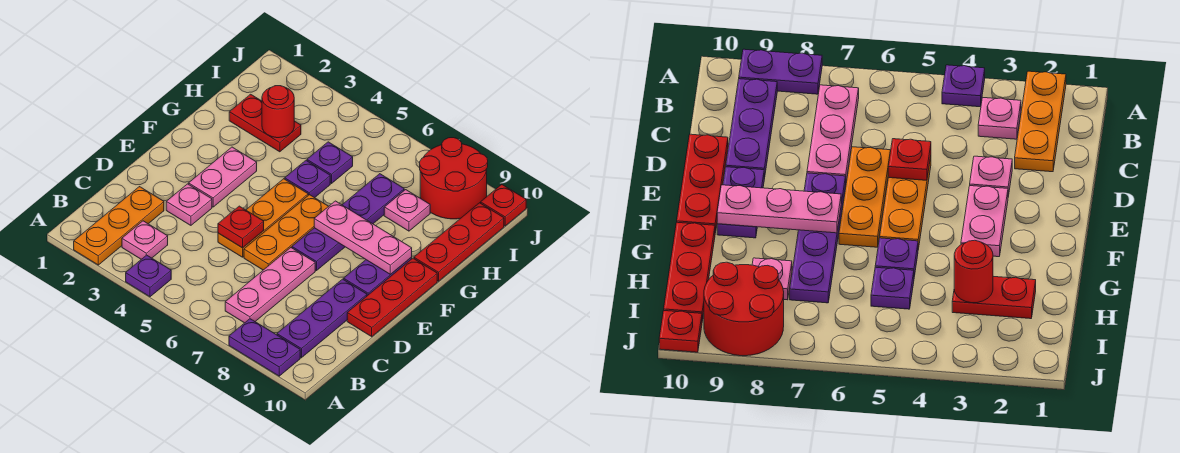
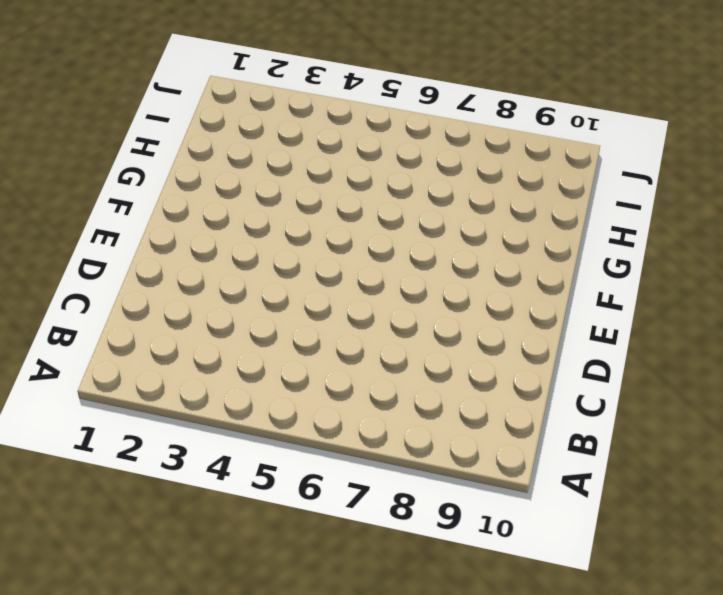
none -> orange 1x3 plate [74,187,164,265]
none -> purple 1x1 plate [126,255,171,297]
none -> purple 1x2 plate [229,319,300,376]

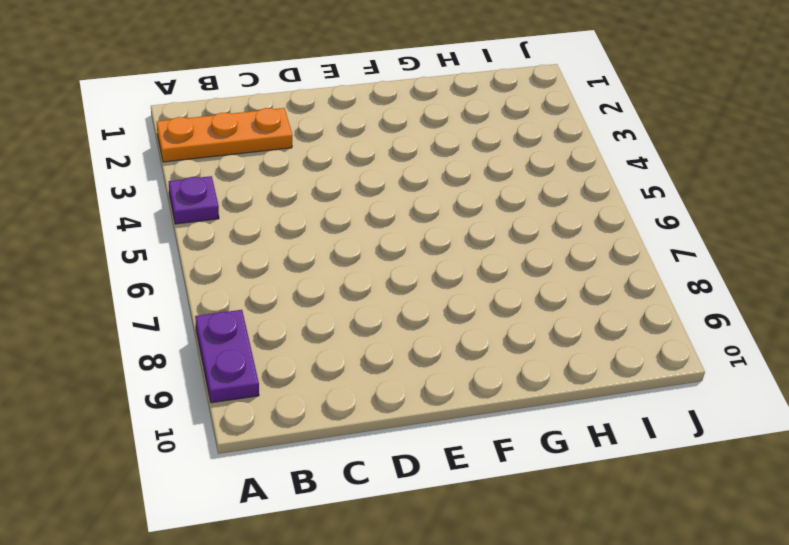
none -> pink 1x1 plate [122,221,168,259]
none -> pink 1x3 plate [225,248,315,323]
none -> purple 1x3 plate [277,279,367,358]

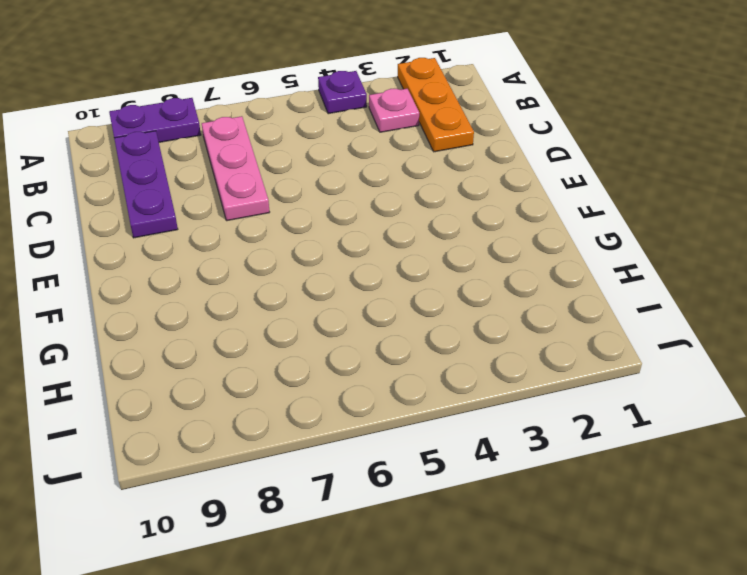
none -> pink 1x1 plate [166,184,212,225]
none -> orange 1x3 plate [218,179,308,257]
none -> orange 1x3 plate [244,195,329,270]

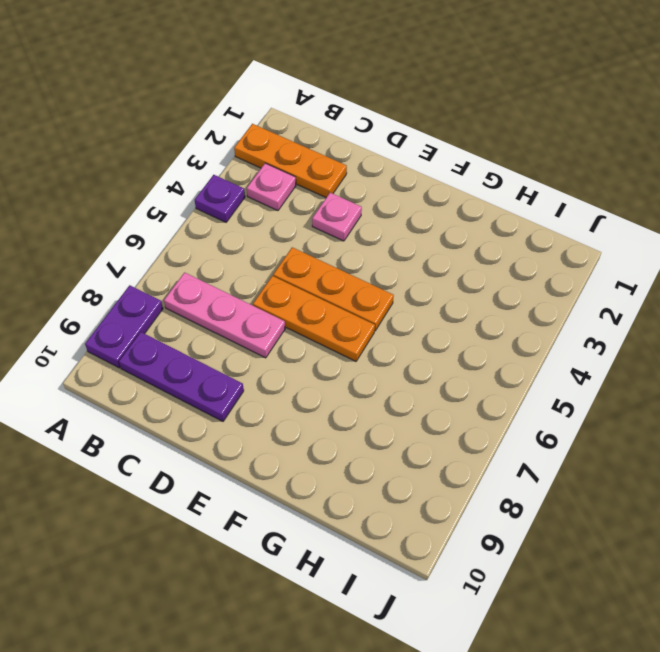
none -> red 1x3 plate [347,258,437,337]
none -> pink 1x2 plate [189,147,257,207]
none -> purple 1x4 plate [292,174,404,271]

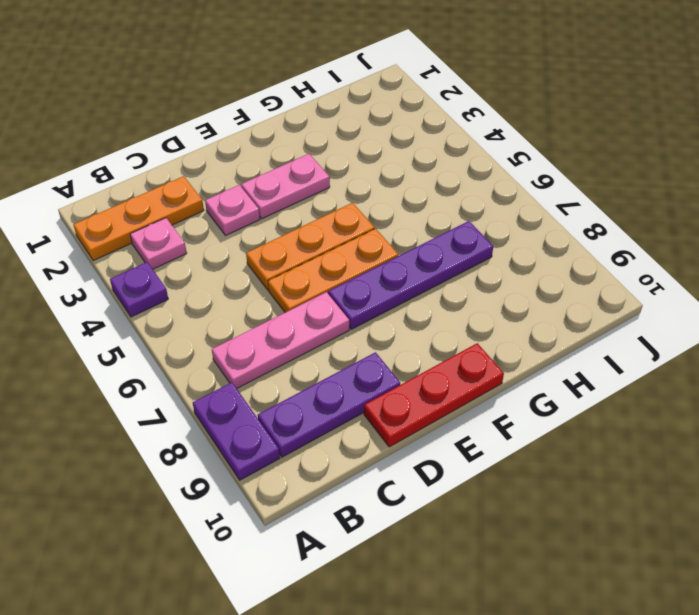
none -> purple 1x2 plate [344,258,412,296]
none -> purple 1x1 plate [285,161,330,198]
none -> red 1x3 plate [414,203,504,281]

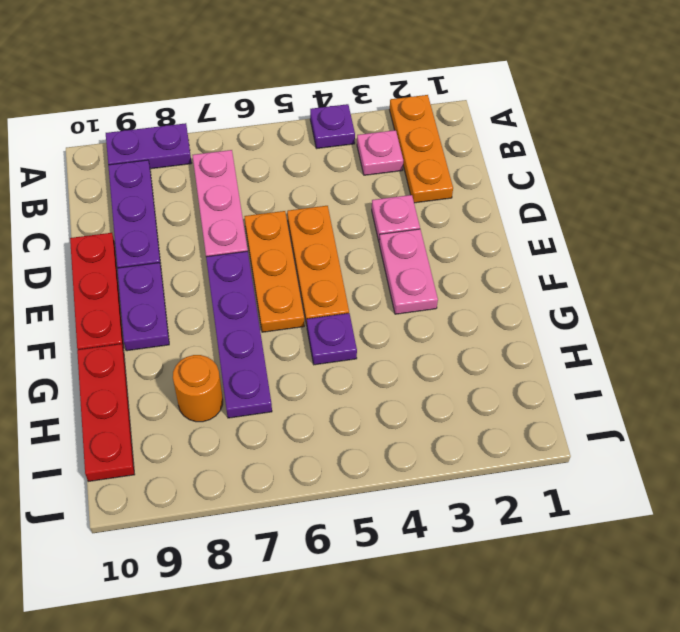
orange 1x1 round brick [173,355,223,422] -> pink 1x1 plate [384,190,430,231]
none -> red 1x2 plate [229,94,301,152]
none -> purple 1x1 plate [307,142,353,183]
none -> red 2x2 round brick [420,138,488,219]

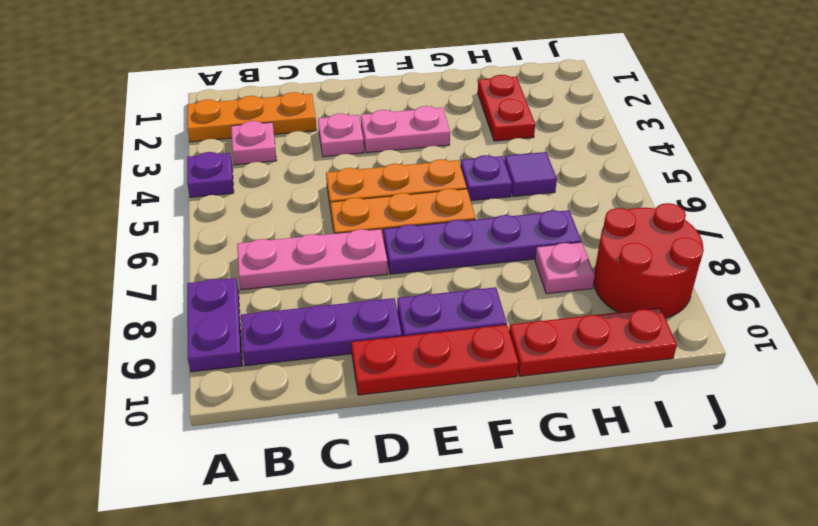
purple 1x1 tile [504,152,557,196] -> purple 1x1 plate [307,142,353,183]
none -> red 1x1 plate [481,185,526,226]
none -> red 1x1 plate [218,206,264,248]
none -> pink 1x3 plate [314,201,412,275]

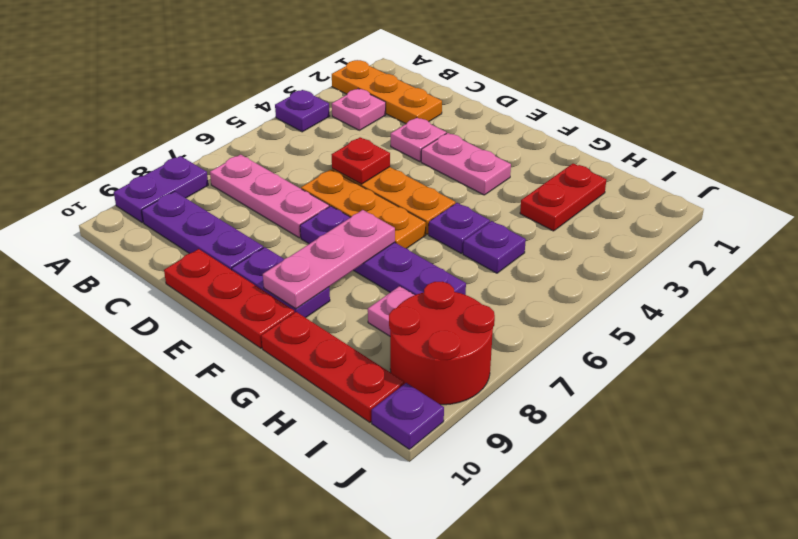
purple 1x1 plate [372,383,444,449] -> red 1x1 plate [481,185,526,226]
none -> red 1x1 round brick [262,86,294,138]

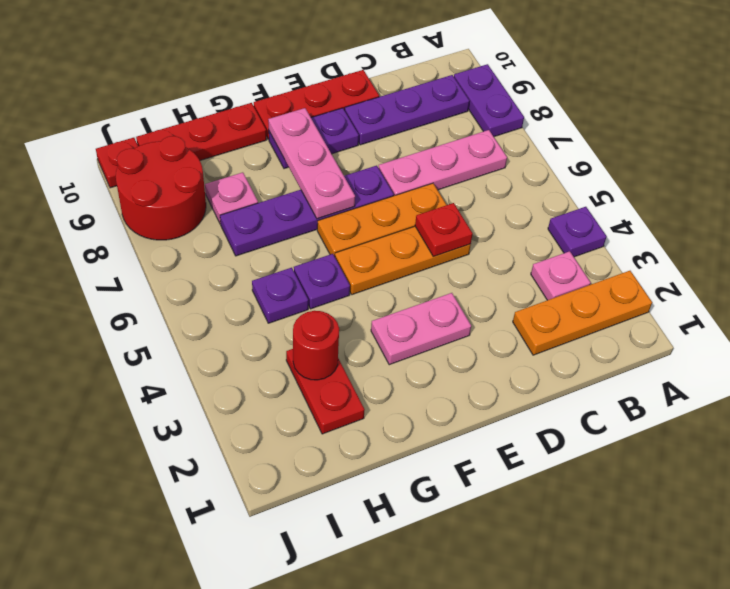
none -> pink 1x1 plate [166,184,212,225]

